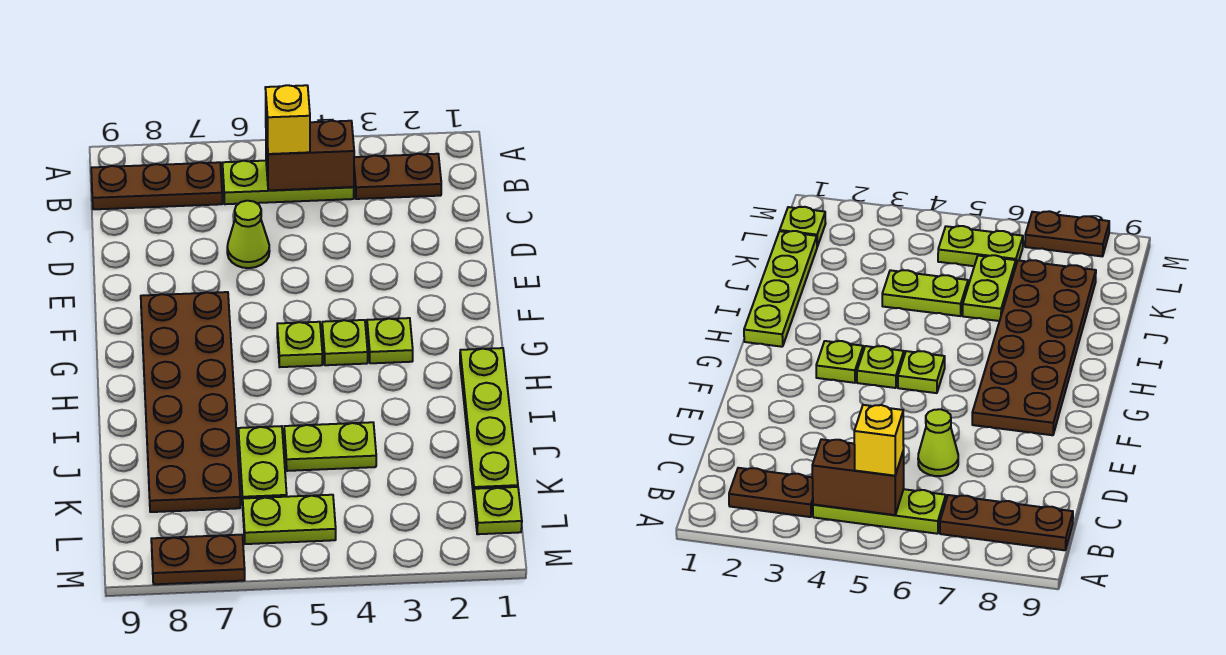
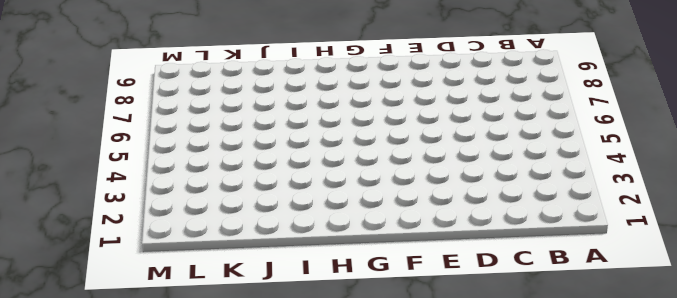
none -> brown 1x2 plate [354,154,441,199]
none -> lime 1x3 plate [222,161,354,204]
none -> brown 1x3 plate [91,162,222,209]

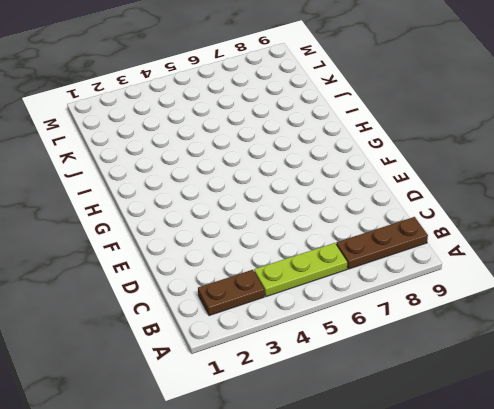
none -> lime 1x1 cone [227,201,270,268]
none -> brown 2x6 plate [141,292,240,512]
none -> lime 1x1 plate [367,318,413,363]

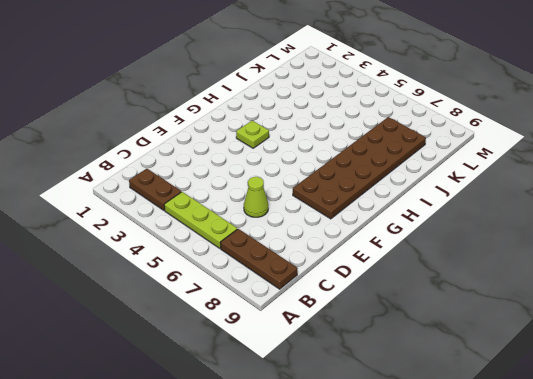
none -> lime 1x1 plate [322,320,368,365]
none -> lime 1x1 plate [277,322,322,367]
none -> lime 1x4 plate [460,348,518,497]

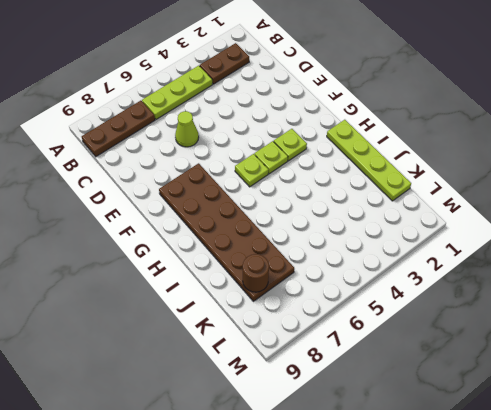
brown 1x1 round brick [243,254,269,292] -> none
none -> lime 1x2 plate [284,422,376,471]
none -> lime 1x2 plate [238,426,287,505]
none -> lime 1x1 plate [474,487,522,534]

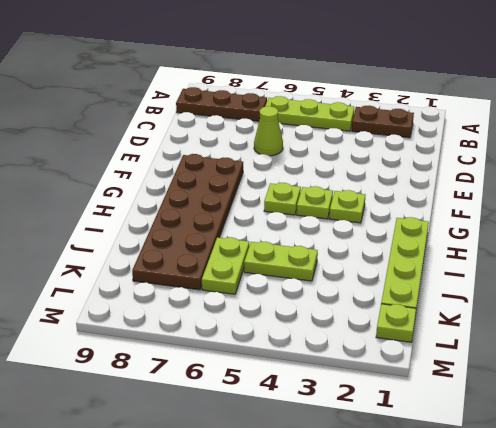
none -> lime 1x2 plate [243,495,336,544]
none -> brown 1x2 plate [151,535,245,584]
none -> brown 1x2 brick [266,121,354,190]

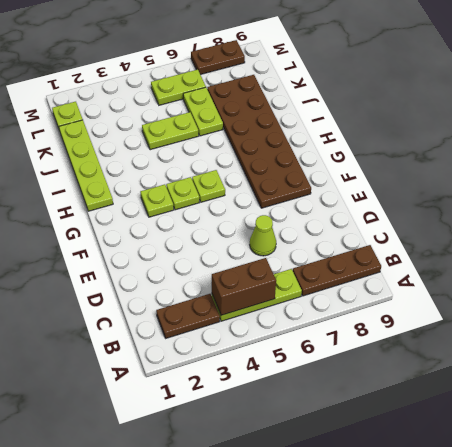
none -> yellow 1x1 brick [265,85,310,154]

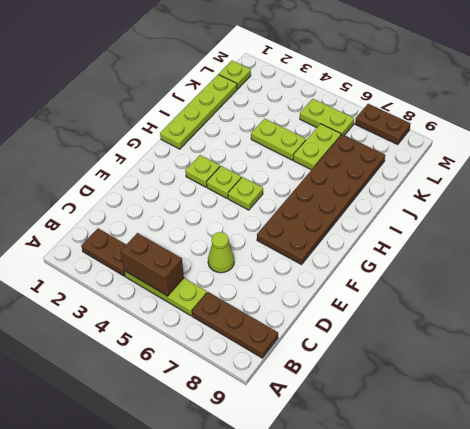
none -> yellow 1x1 brick [265,85,310,154]

